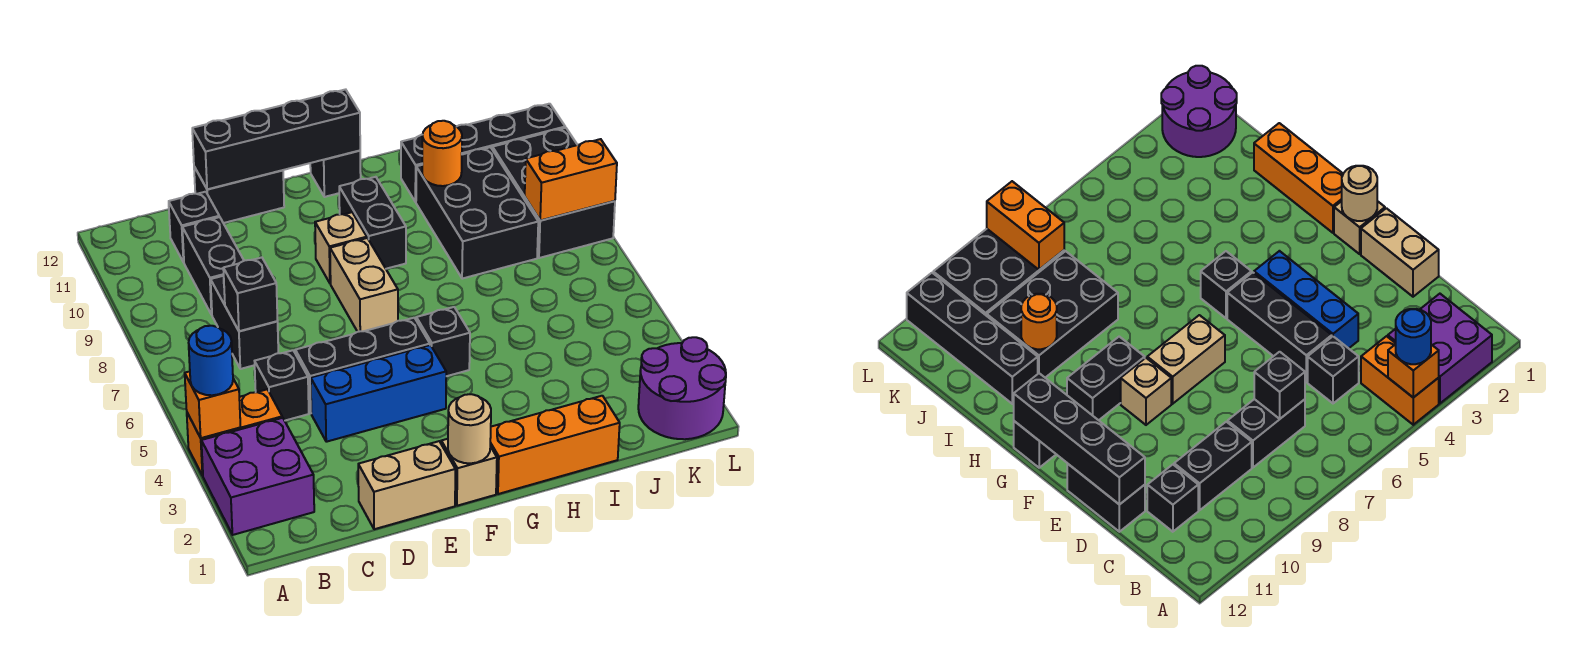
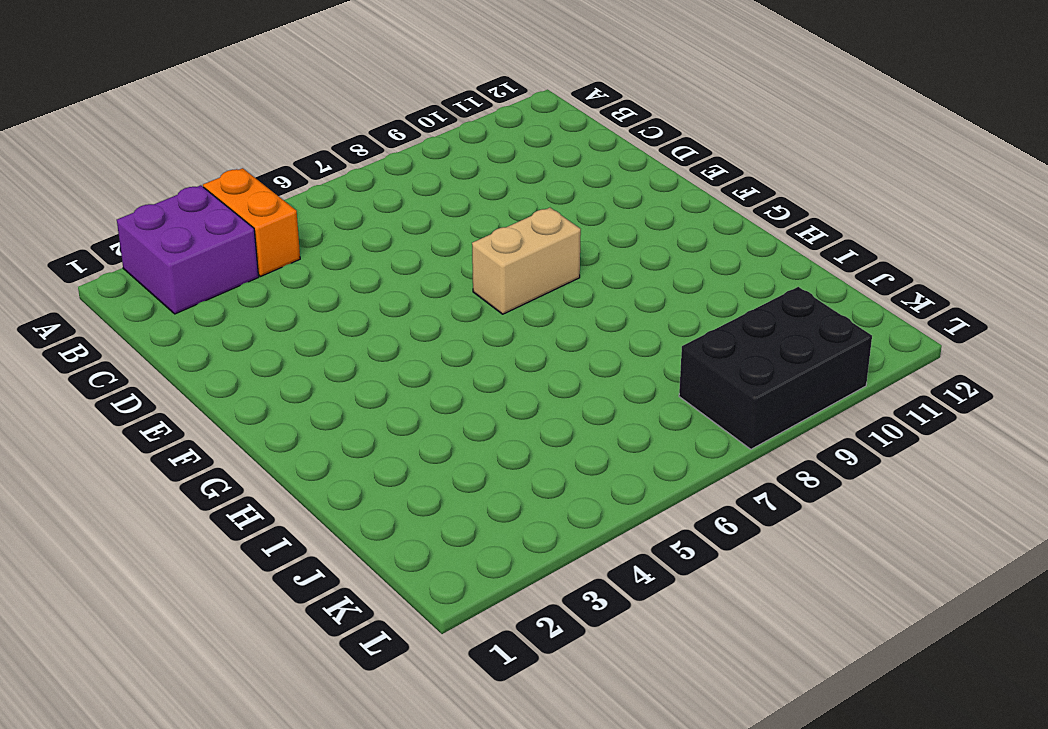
none -> black 1x1 brick [255,350,309,421]
none -> black 1x2 brick [211,276,278,369]
none -> black 1x2 brick [182,217,244,315]

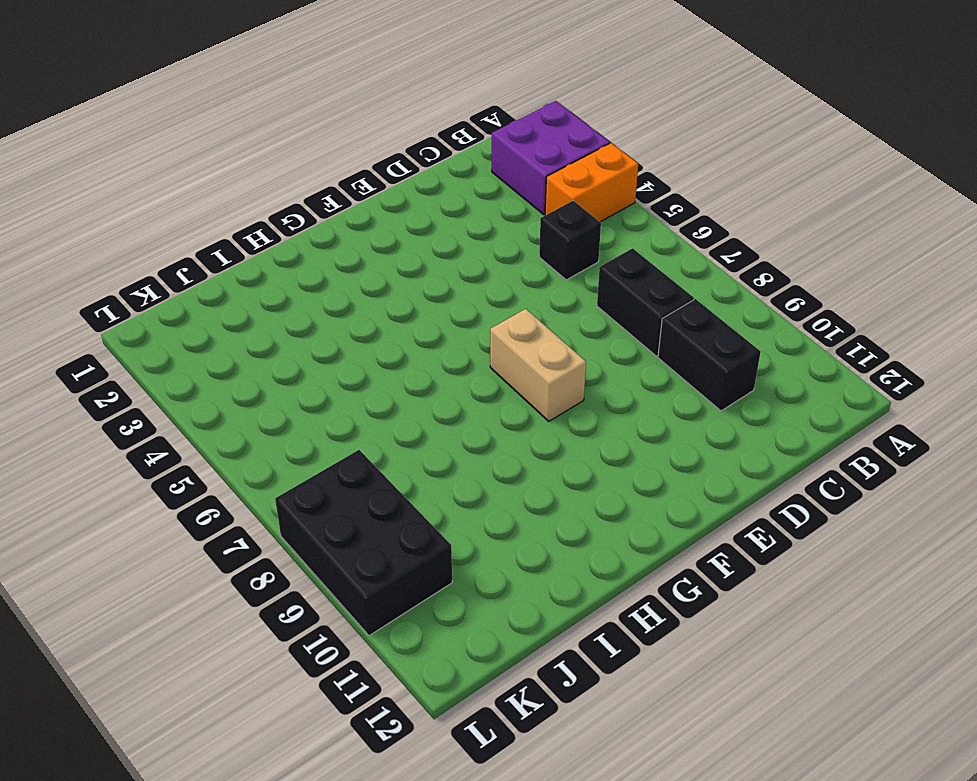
none -> black 1x1 brick [169,192,219,262]
none -> tan 1x2 brick [358,441,455,529]
none -> blue 1x3 brick [311,345,446,442]

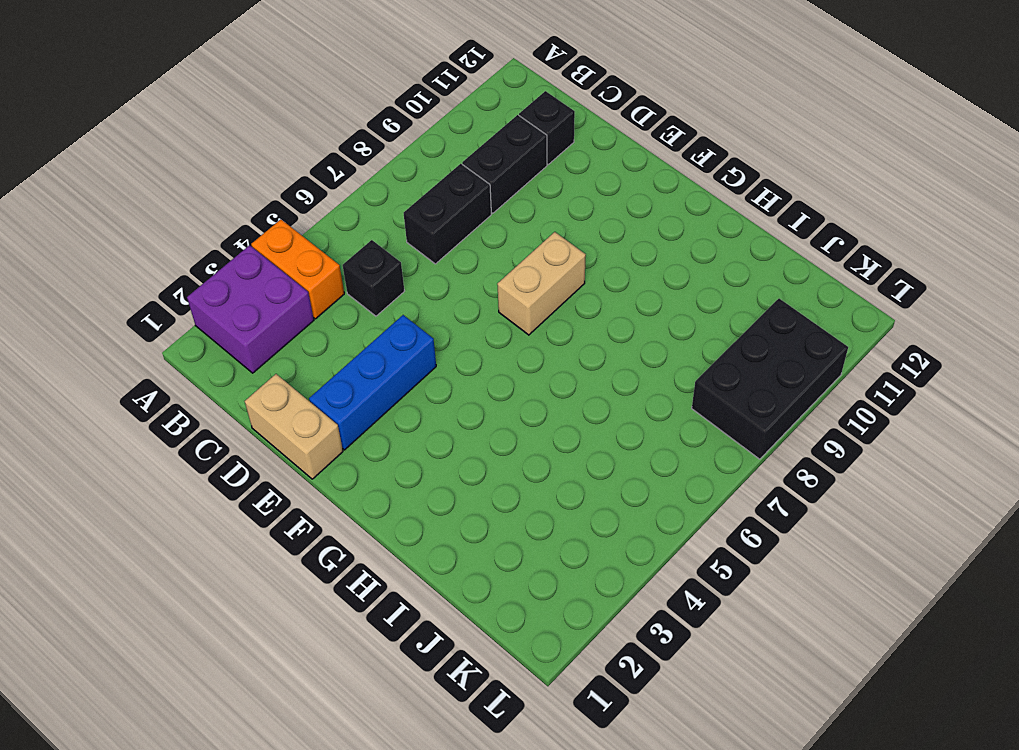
blue 1x3 brick [309,315,436,450] -> blue 1x3 brick turned to [311,345,446,442]
none -> black 1x3 brick [295,318,430,413]
none -> black 1x2 brick [194,167,284,223]
none -> tan 1x1 brick [441,439,497,506]

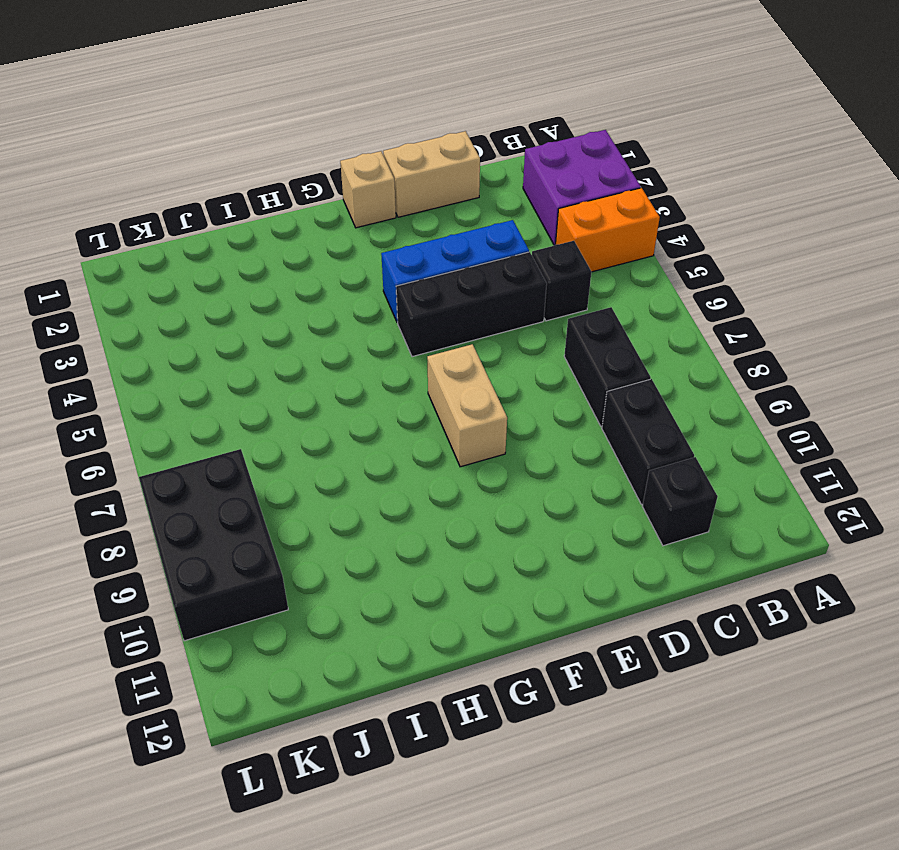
none -> black 1x2 brick [194,167,284,223]
none -> tan 1x1 brick [315,212,367,284]
none -> orange 1x3 brick [490,396,620,494]

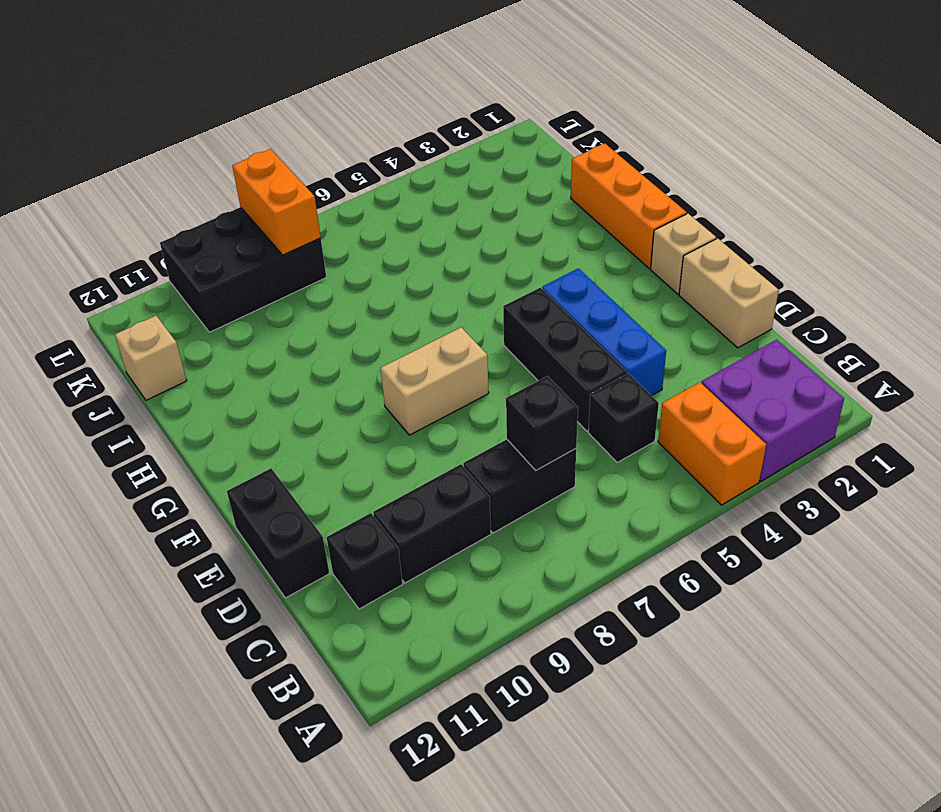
tan 1x1 brick [115,316,187,400] -> tan 1x1 brick moved to [315,212,367,284]
none -> black 1x1 brick [416,307,470,376]
none -> black 1x2 brick [339,177,406,269]
none -> black 1x1 brick [310,151,361,197]

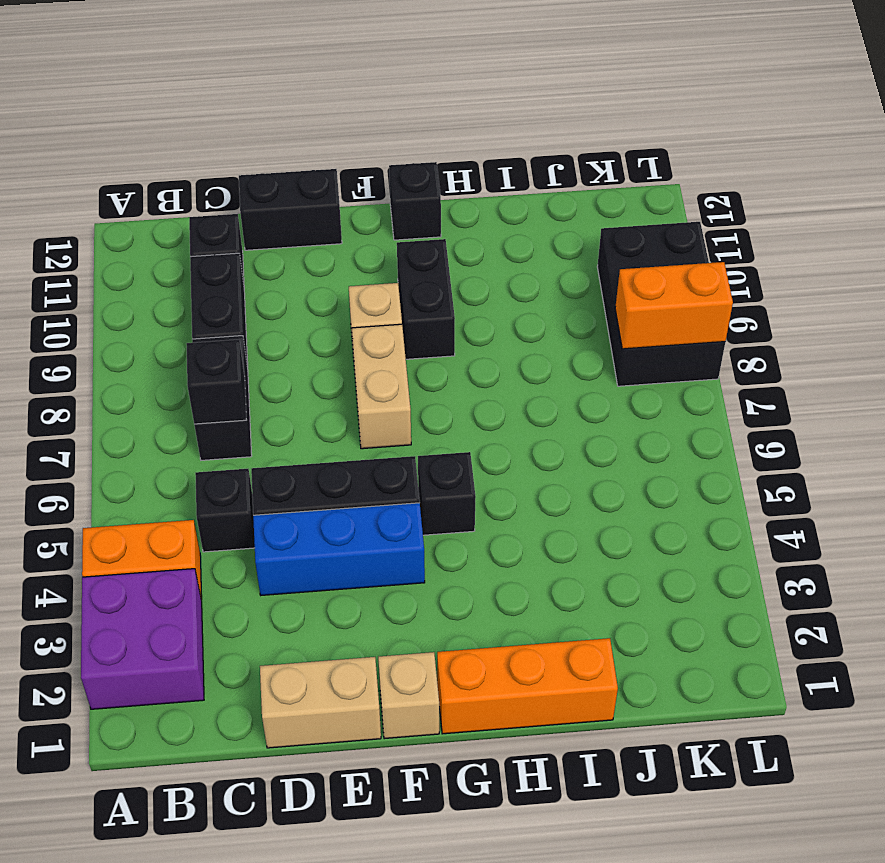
none -> black 2x3 brick [416,147,538,279]
none -> black 1x4 brick [401,104,565,202]
none -> purple 2x2 round brick [638,337,726,439]

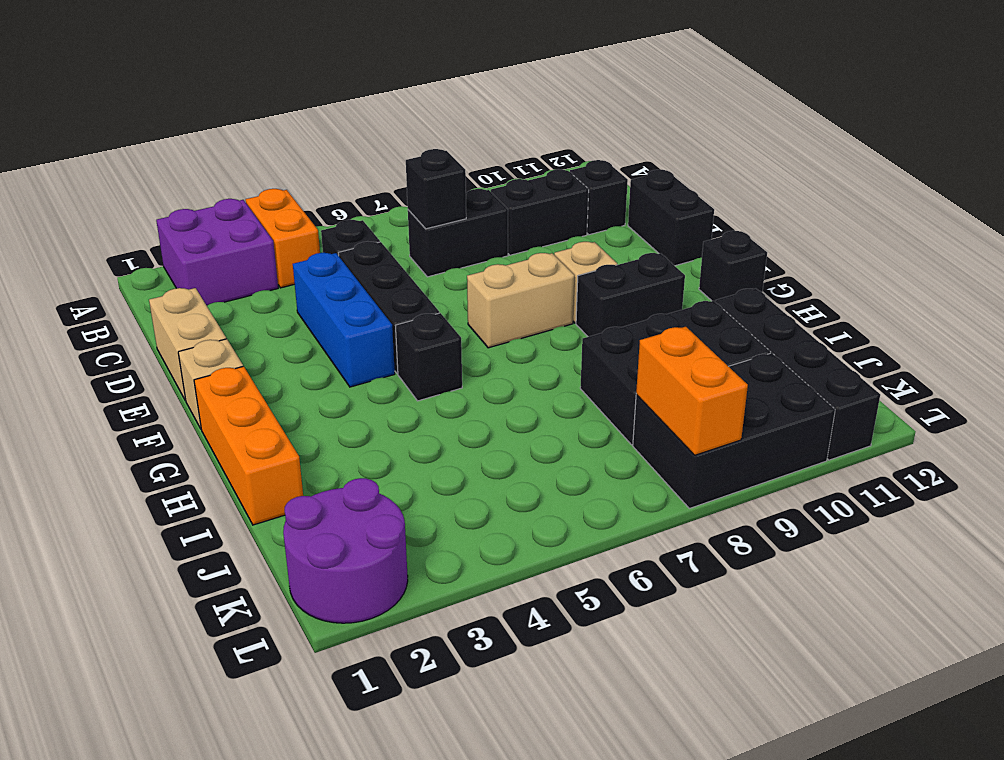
none -> orange 1x1 brick [185,371,240,438]
none -> black 1x4 brick [192,89,360,189]
none -> tan 1x1 round brick [448,394,491,463]

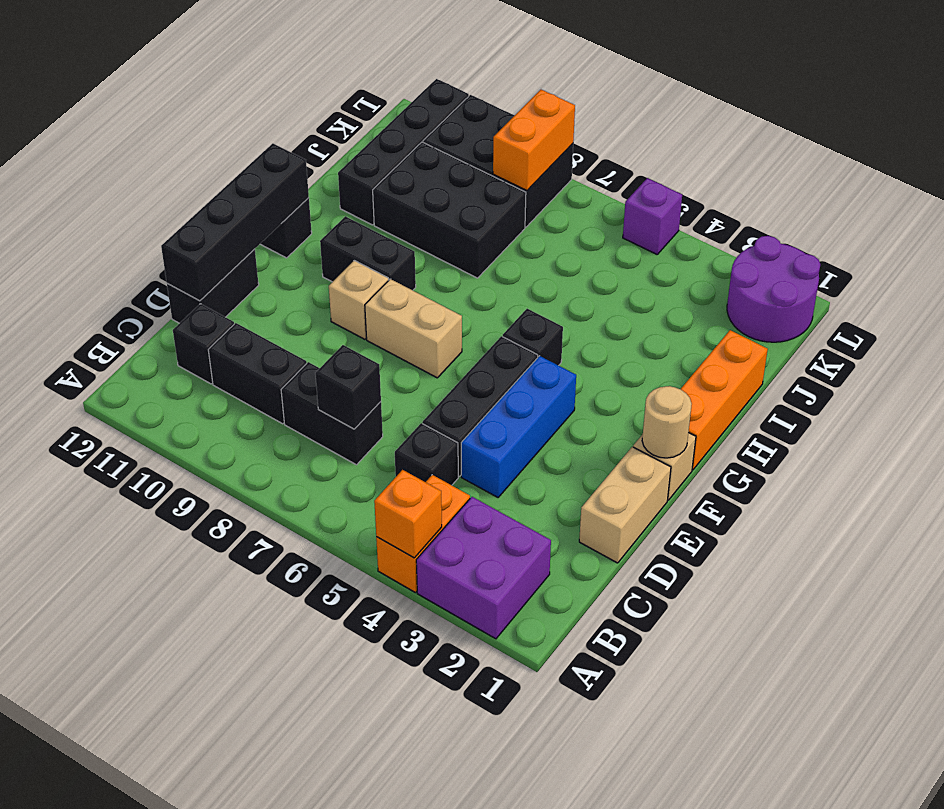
purple 1x1 brick [623,178,682,254] -> none
none -> orange 1x1 round brick [422,121,462,186]
none -> blue 1x1 round brick [189,326,233,395]

